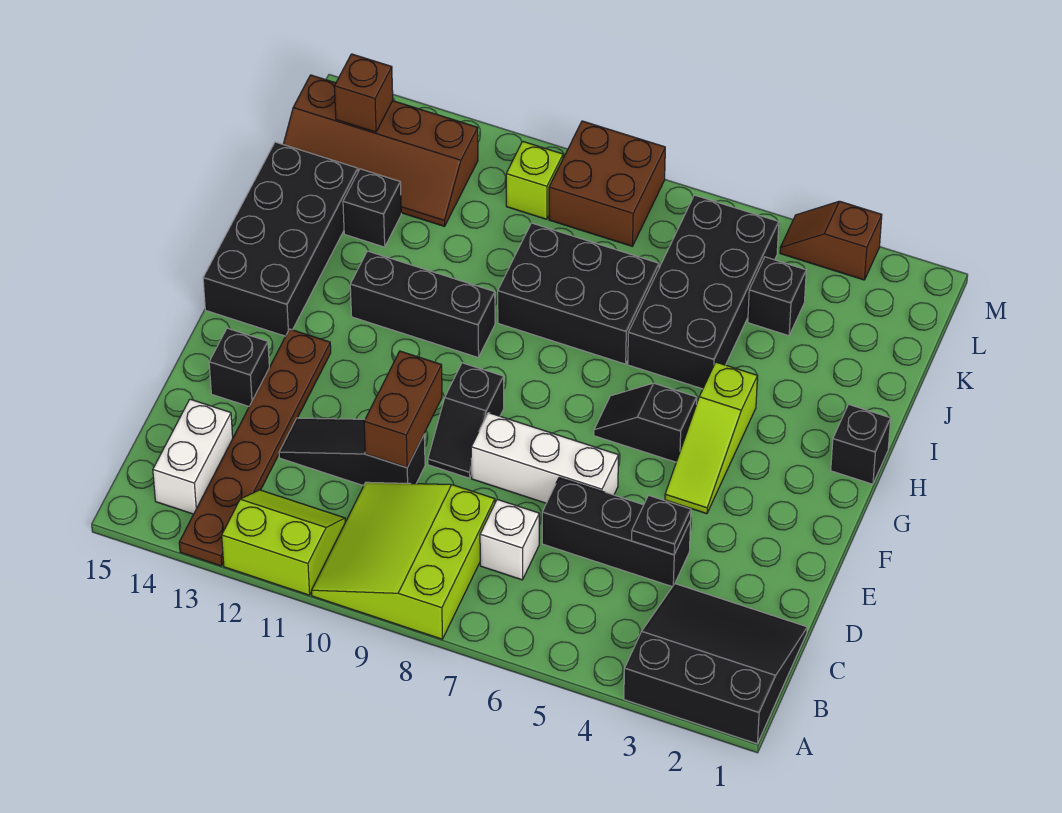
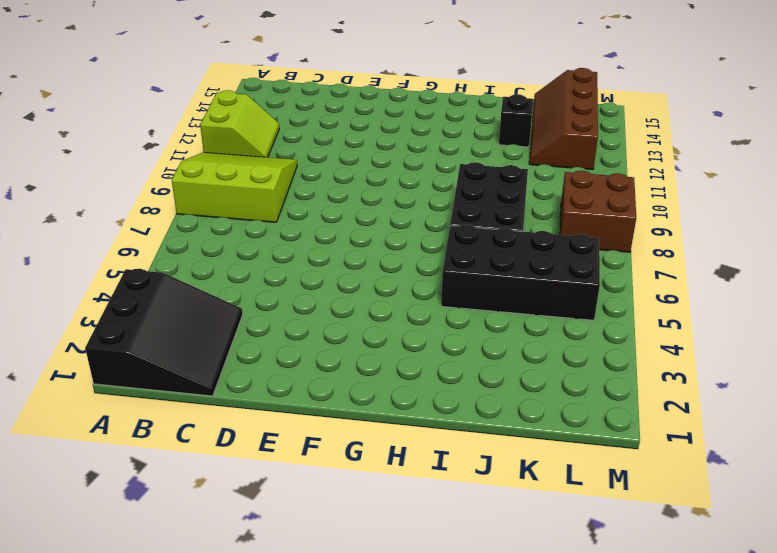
none -> brown 1x6 plate [179,329,331,566]
none -> white 1x2 brick [153,399,233,514]
none -> white 1x1 brick [480,499,539,580]

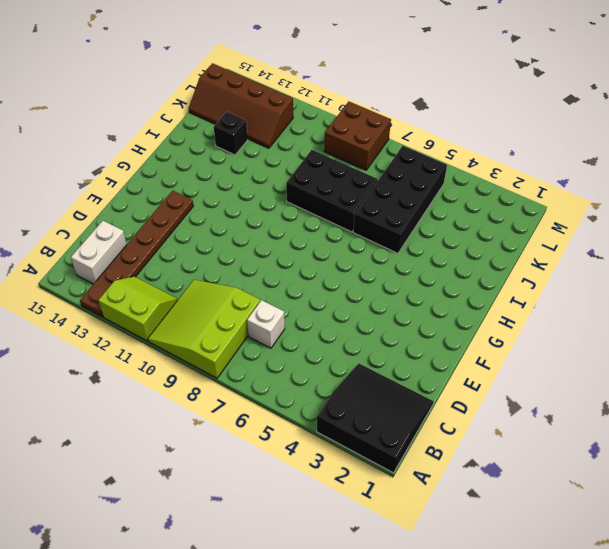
none -> black 1x3 brick [542,477,691,587]
none -> black 1x3 slope [279,418,425,486]
none -> white 1x3 brick [471,413,619,503]

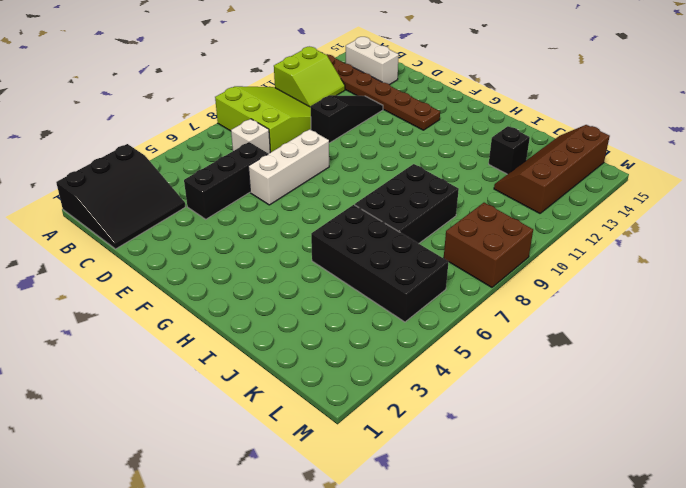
none -> black 1x2 slope [428,363,504,478]
none -> black 1x1 brick [209,328,269,406]
none -> lime 1x3 slope [665,362,757,514]

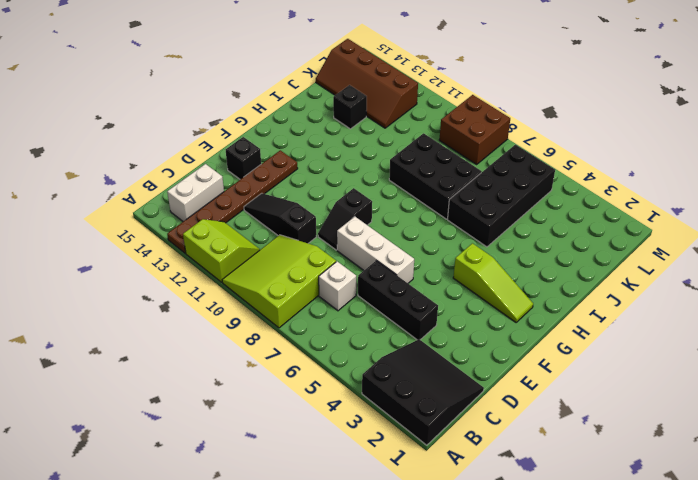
lime 1x3 slope [453,243,533,322] -> lime 1x3 slope turned to [665,362,757,514]
none -> black 1x2 slope [594,383,697,462]
none -> black 2x4 brick [203,142,358,336]
none -> black 1x1 brick [831,405,891,484]

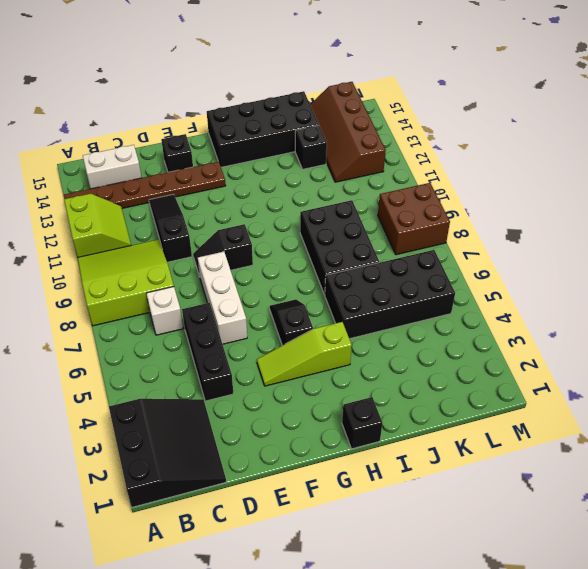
none -> black 1x3 brick [350,251,495,358]
none -> black 1x1 brick [748,257,806,336]
none -> lime 1x1 brick [506,141,563,219]

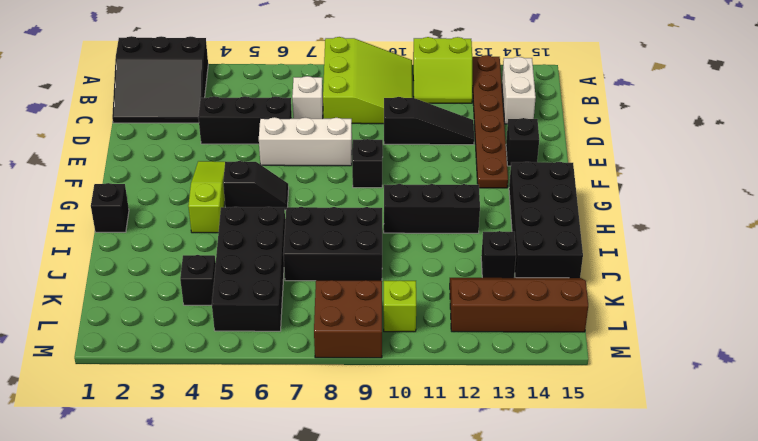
none -> brown 1x2 slope [780,201,882,280]
none -> black 1x1 plate [632,495,691,555]
none -> brown 1x2 brick [364,351,442,468]

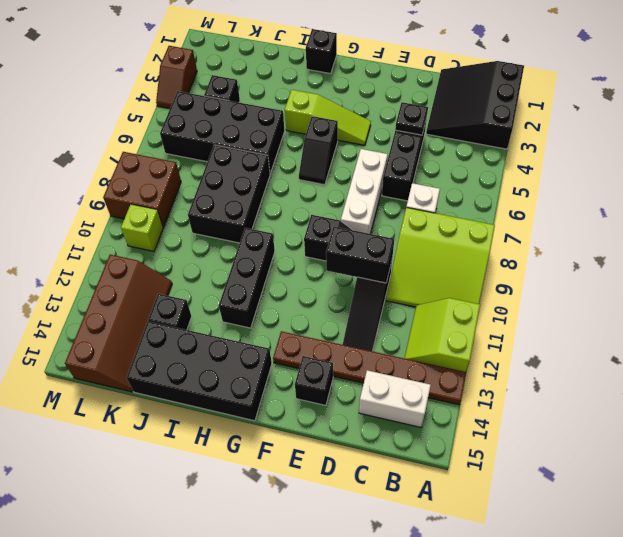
black 1x2 brick [326,227,394,283] -> brown 1x2 brick [364,351,442,468]
none -> brown 1x1 brick [335,54,393,132]

